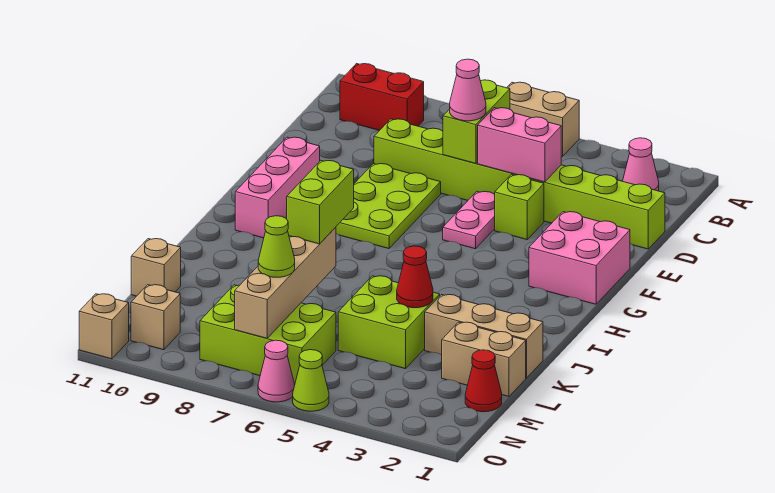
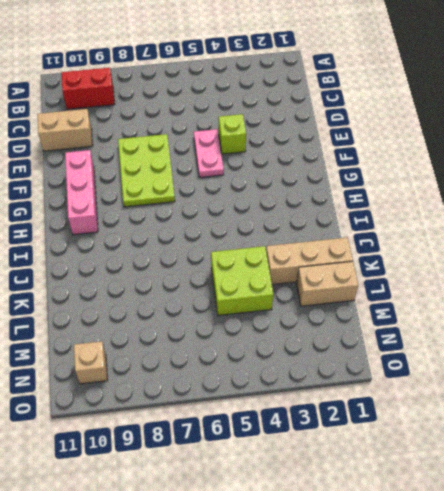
tan 1x2 brick [38,109,93,151] -> tan 1x2 brick moved to [507,82,579,157]
none -> pink 1x1 cone [623,138,659,191]
none -> lime 1x8 brick [374,119,665,249]
none -> pink 2x2 brick [529,212,630,304]

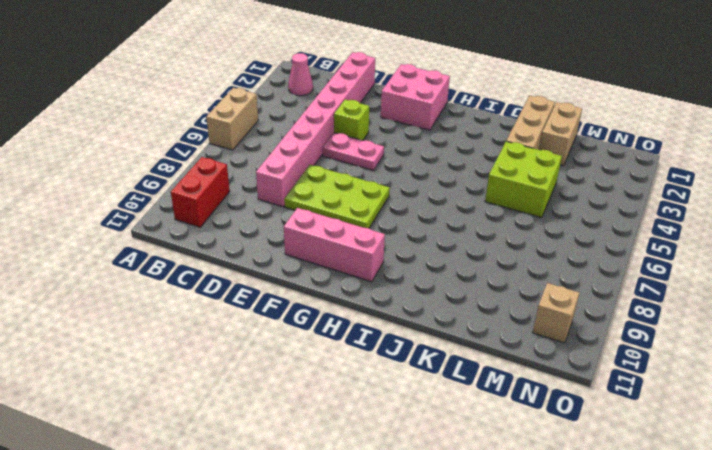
pink 1x8 brick [256,52,375,207] -> lime 1x8 brick [374,119,665,249]
none -> tan 1x1 brick [131,239,181,296]
none -> red 1x1 cone [465,350,502,412]
none -> lime 2x3 brick [200,285,336,385]

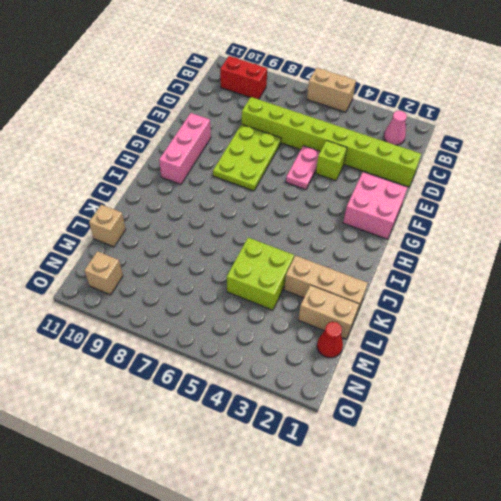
none -> lime 2x3 brick [200,285,336,385]
none -> lime 1x1 cone [293,350,329,411]
none -> pink 1x1 cone [258,340,295,402]

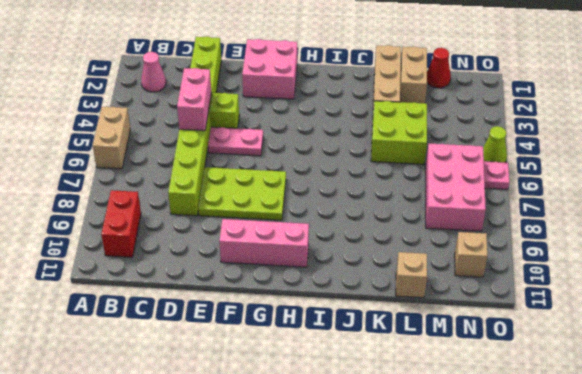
pink 2x3 brick [426,143,486,231] -> lime 2x3 brick [200,285,336,385]
pink 1x1 plate [484,161,509,189] -> pink 1x1 cone [258,340,295,402]
none -> tan 1x1 brick [79,294,129,359]
none -> lime 1x2 brick [443,80,510,164]
none -> red 1x1 cone [397,246,433,308]

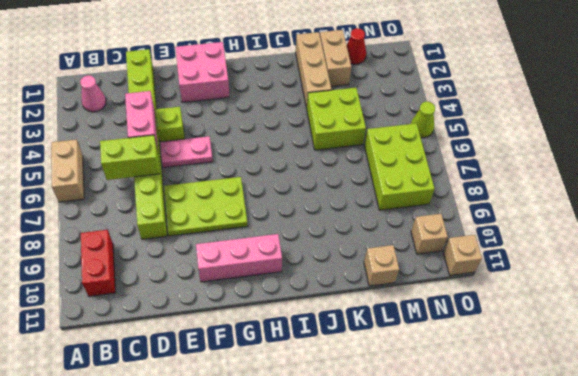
none -> pink 1x1 cone [258,340,295,402]
none -> red 1x1 cone [397,246,433,308]
none -> tan 1x4 brick [235,227,336,338]

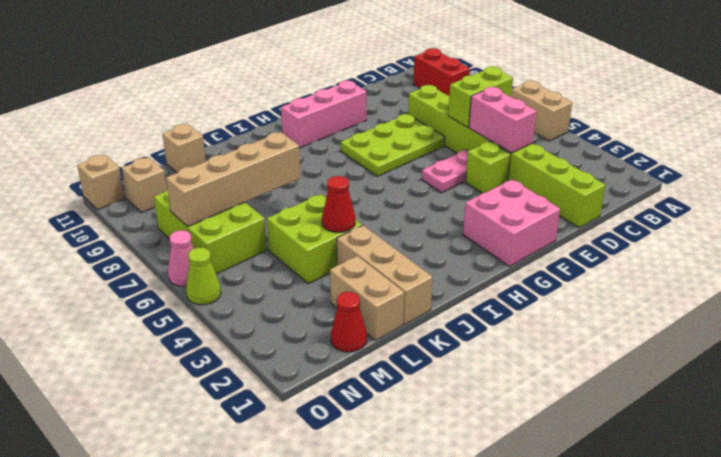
none -> pink 1x1 cone [623,138,659,191]
none -> pink 1x1 cone [450,59,486,121]
none -> lime 1x2 brick [287,161,354,244]

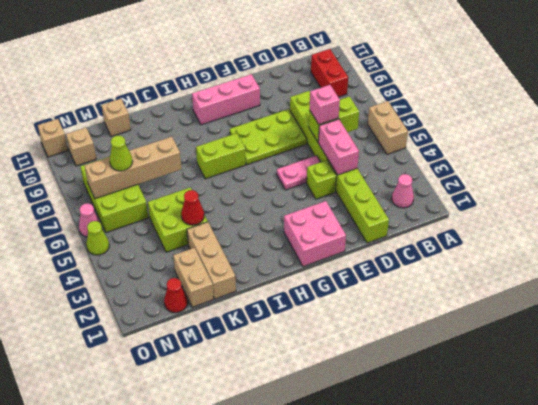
pink 1x1 brick [310,85,340,125] -> pink 1x1 cone [450,59,486,121]
lime 1x2 brick [196,133,246,179] -> lime 1x2 brick moved to [287,161,354,244]

